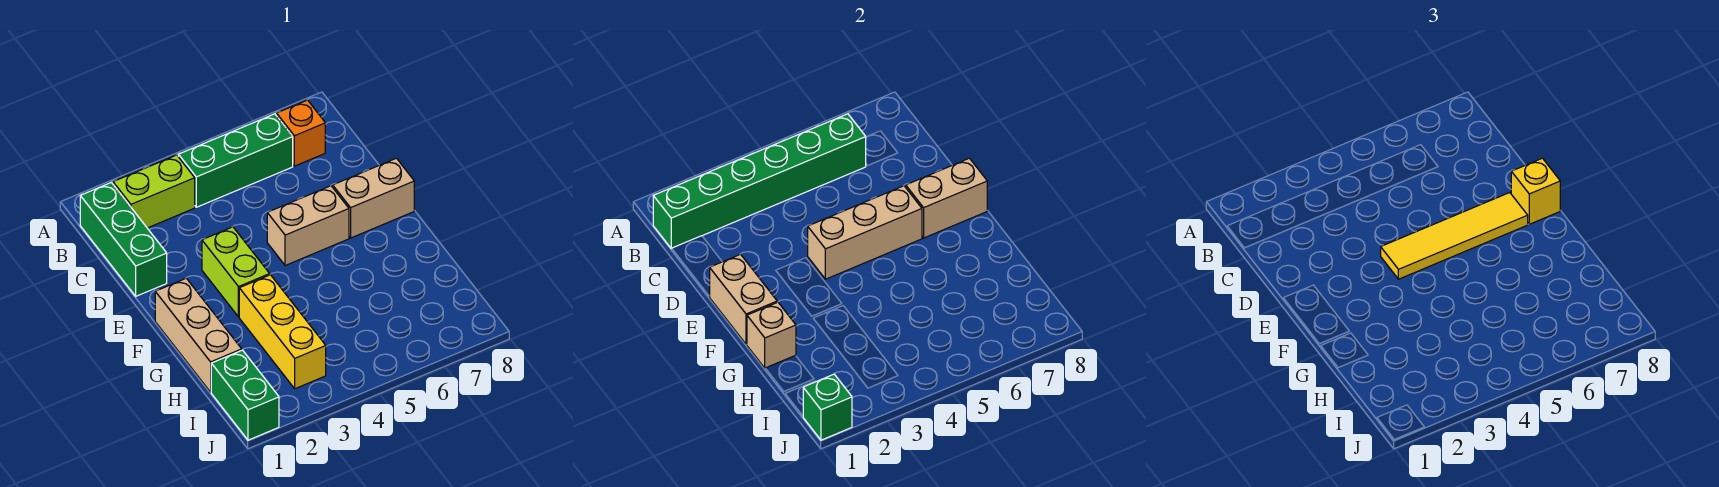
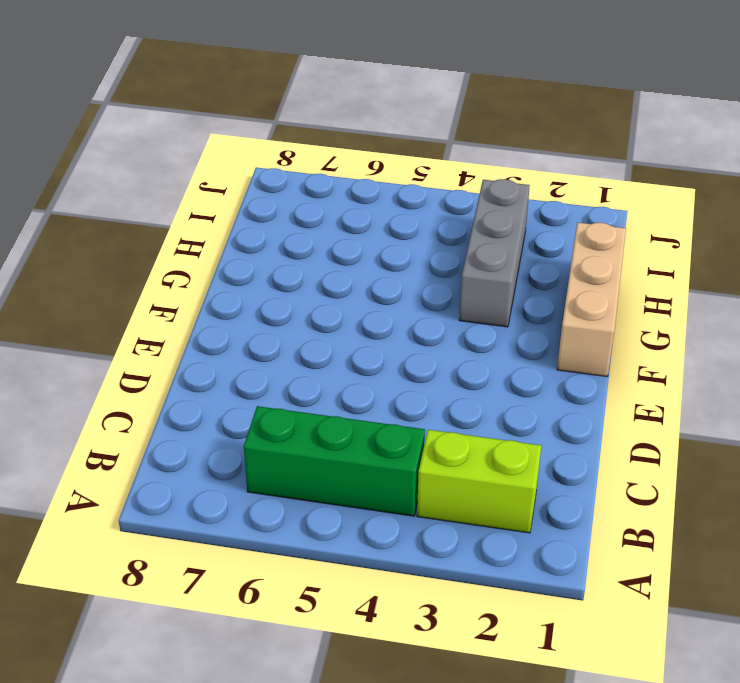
grey 1x3 brick [459,179,530,327] -> yellow 1x3 brick [239,275,326,389]
none -> green 1x3 brick [80,182,167,296]
none -> orange 1x1 brick [277,100,325,166]
none -> lime 1x2 brick [202,227,270,317]

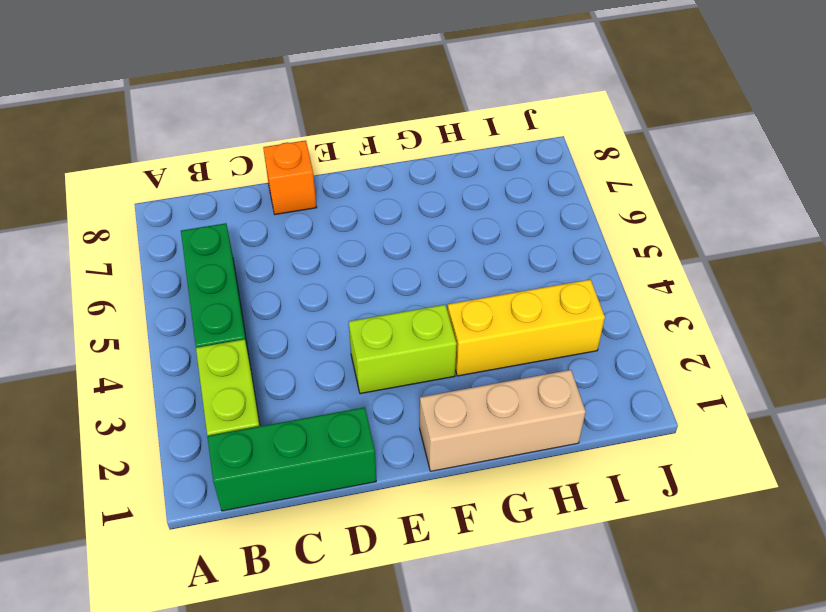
orange 1x1 brick [263,141,317,214] -> orange 1x1 brick moved to [277,100,325,166]
none -> tan 1x2 brick [267,186,349,266]
none -> tan 1x2 brick [333,158,414,238]
none -> green 1x2 brick [211,350,279,440]

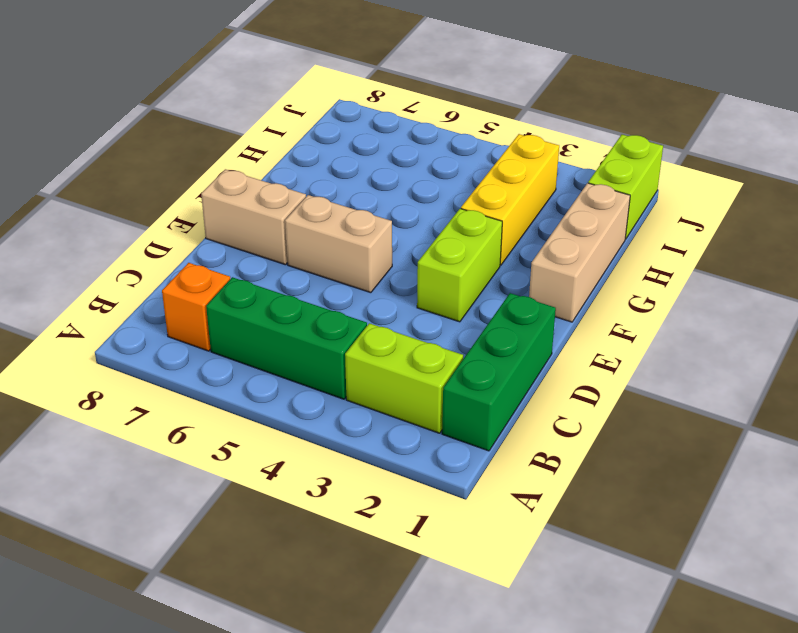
lime 1x2 brick [588,135,663,239] -> green 1x2 brick [211,350,279,440]
none -> green 1x6 brick [653,114,866,248]
none -> tan 1x2 brick [709,254,777,344]
none -> tan 1x3 brick [808,186,922,279]

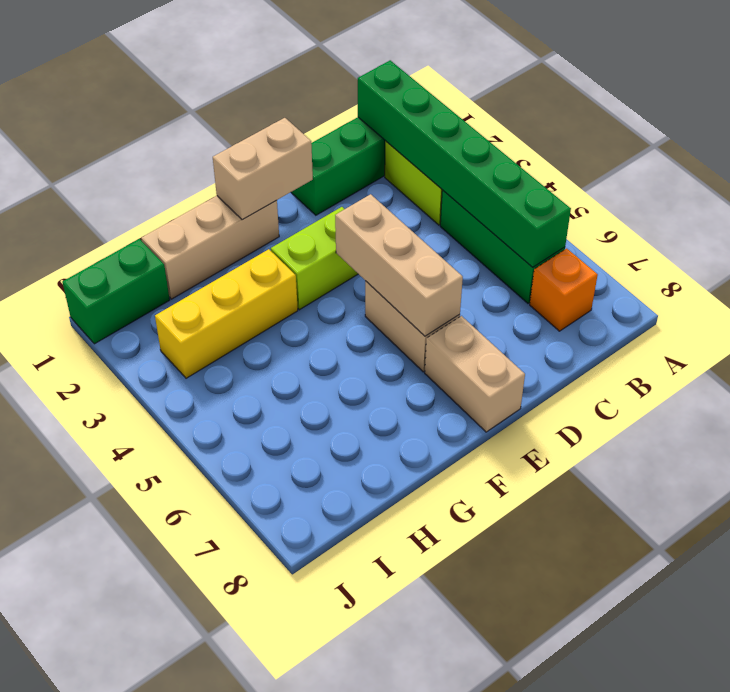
none -> tan 1x2 brick [906,158,987,238]
none -> tan 1x1 brick [747,302,796,368]
none -> green 1x1 brick [803,374,852,440]

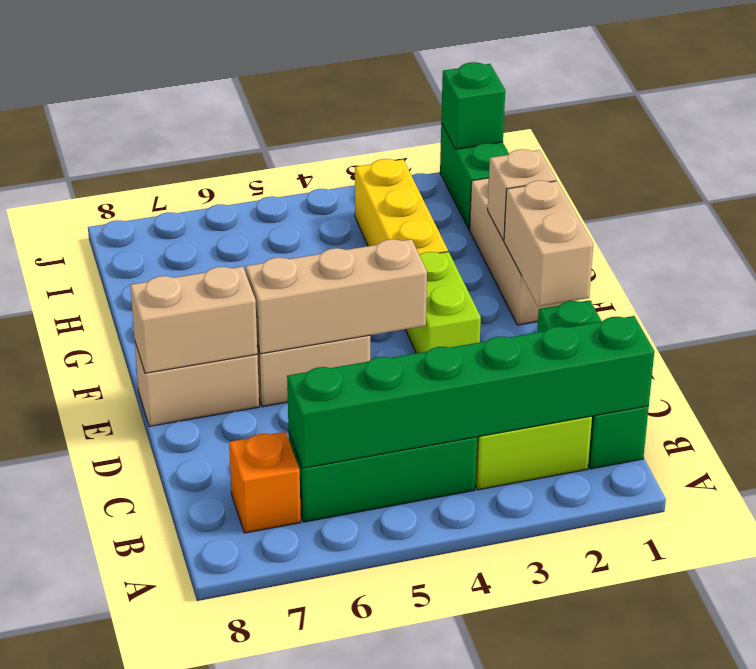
none -> yellow 1x4 tile [1381,193,1528,279]
none -> yellow 1x1 brick [1511,158,1560,224]

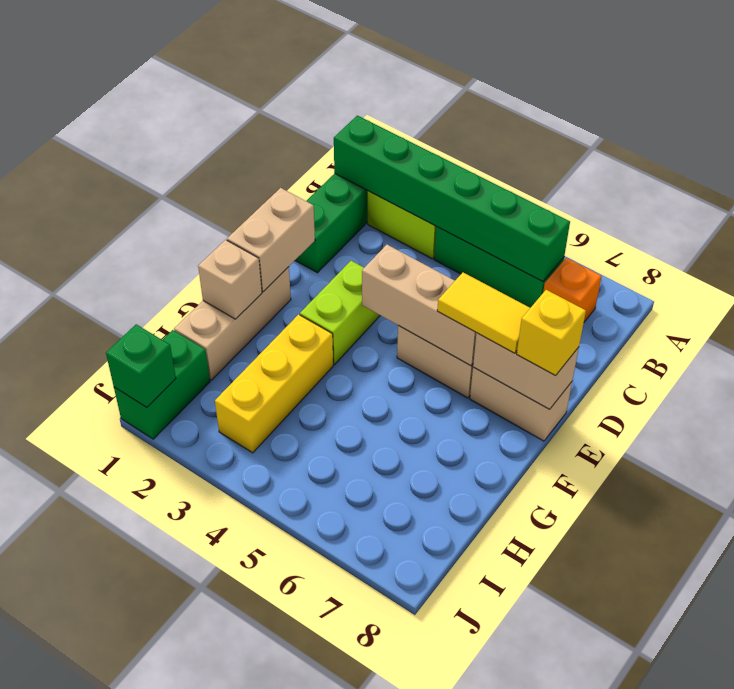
yellow 1x2 tile [437,273,530,353] -> yellow 1x4 tile [1381,193,1528,279]

